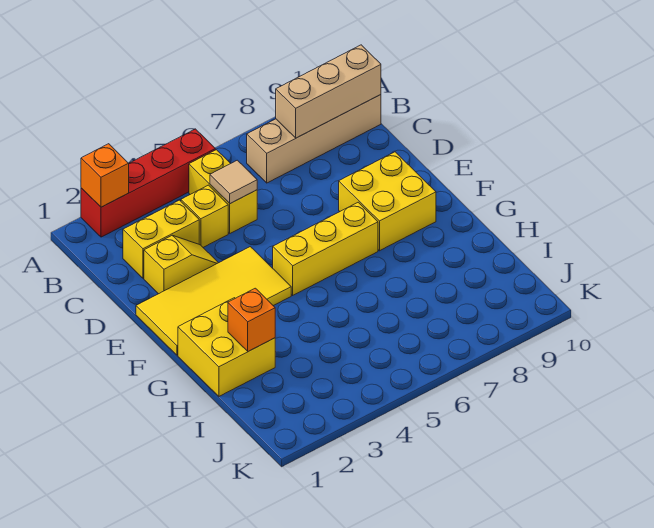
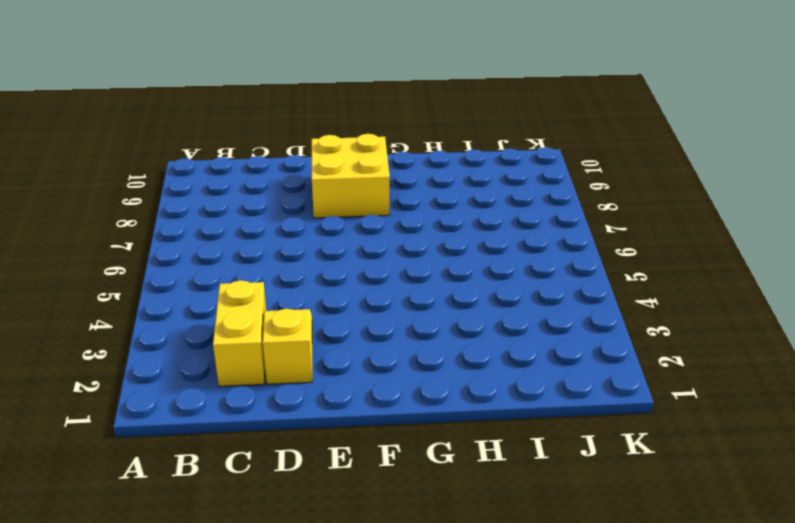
none -> red 1x4 brick [81,129,215,237]
none -> yellow 1x2 brick [189,150,257,233]
none -> tan 1x4 brick [247,95,381,183]

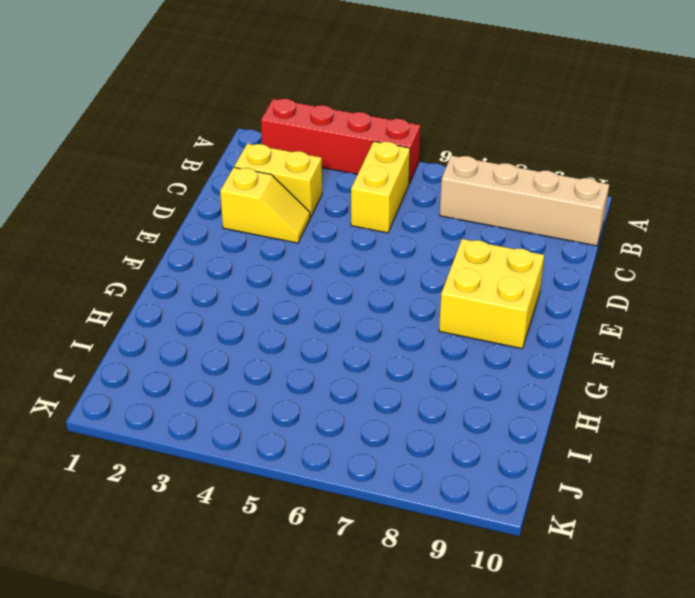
none -> yellow 1x1 brick [181,185,228,247]
none -> yellow 2x4 tile [136,247,291,355]
none -> yellow 1x3 brick [273,202,378,295]

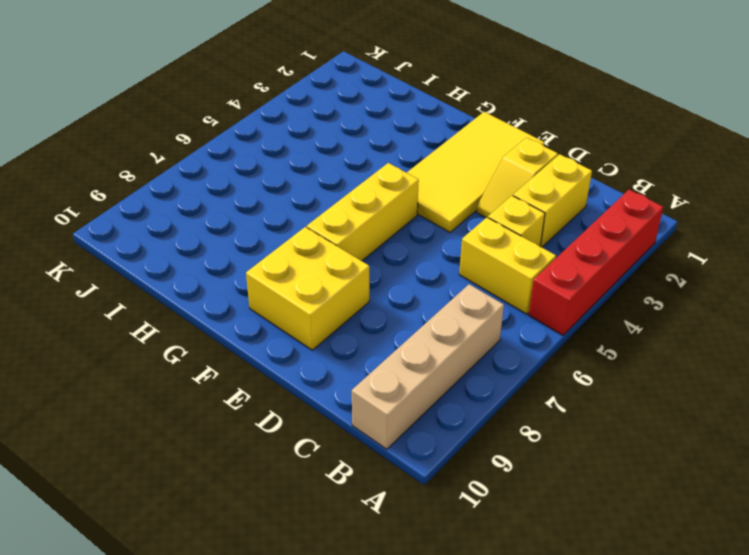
none -> yellow 2x2 brick [178,298,275,396]
none -> orange 1x1 brick [81,144,129,207]
none -> tan 1x3 brick [276,45,381,138]

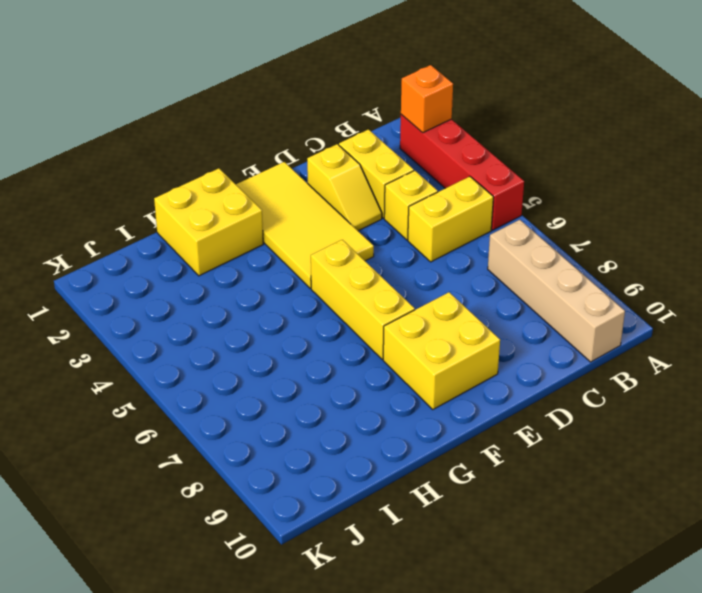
none -> tan 1x3 brick [276,45,381,138]
none -> tan 1x1 tile [210,160,257,204]
none -> orange 1x1 brick [228,288,275,352]

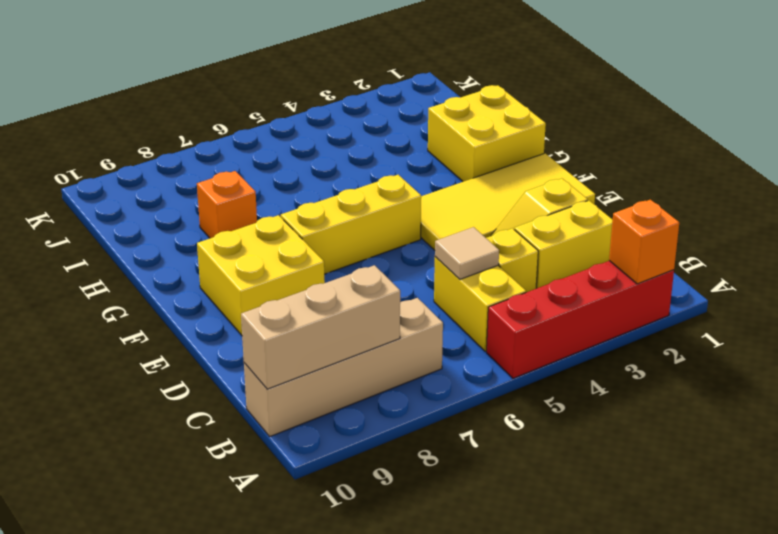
orange 1x1 brick [197,171,257,238] -> orange 1x1 brick moved to [228,288,275,352]

